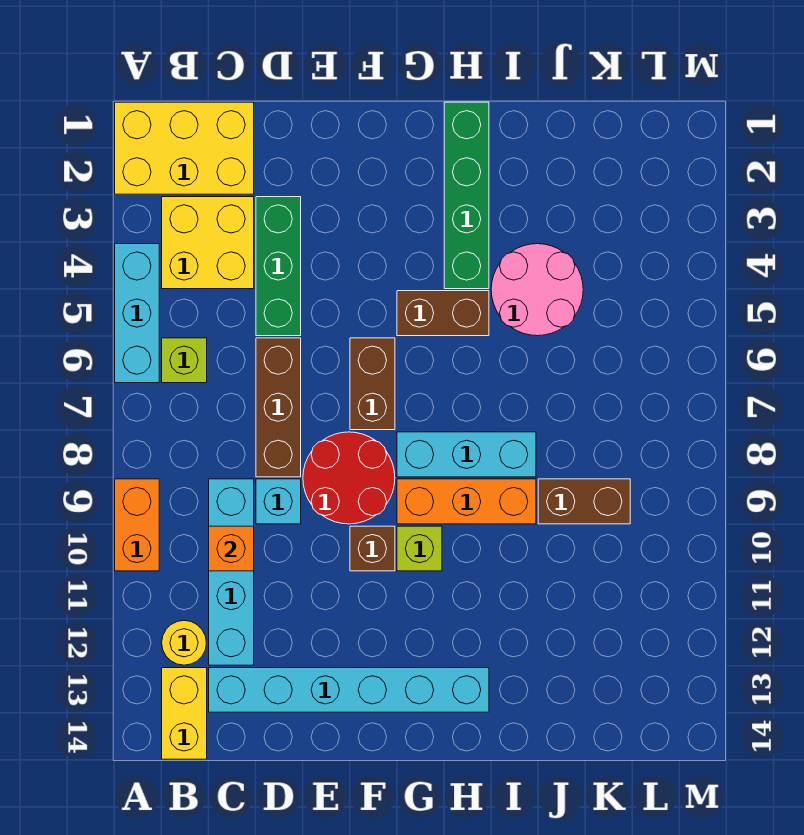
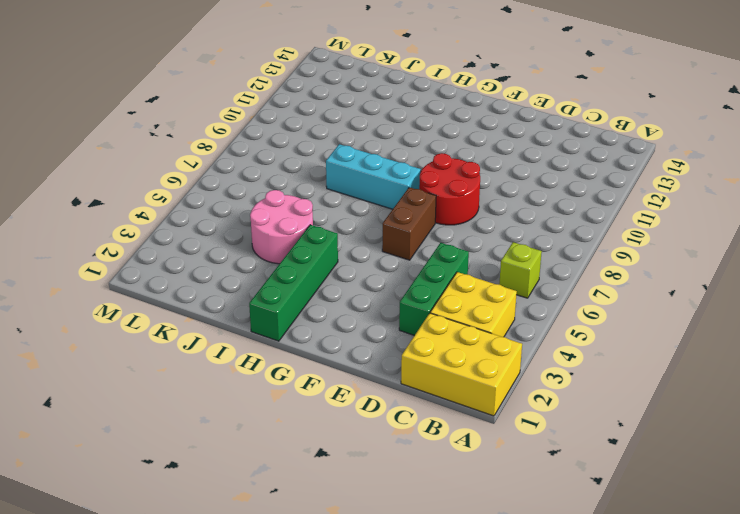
none -> cyan 1x3 brick [115,244,159,383]
none -> orange 1x2 brick [115,479,159,571]
none -> yellow 1x1 round brick [162,621,206,665]

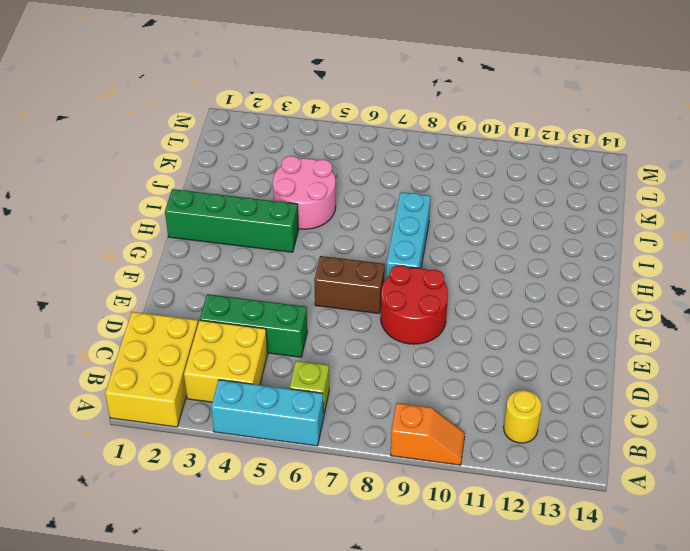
orange 1x2 slope [391,403,465,465] -> orange 1x2 brick [115,479,159,571]
none -> yellow 1x2 brick [162,668,207,759]
none -> cyan 1x4 brick [209,479,254,665]
none -> cyan 1x6 brick [209,668,489,712]

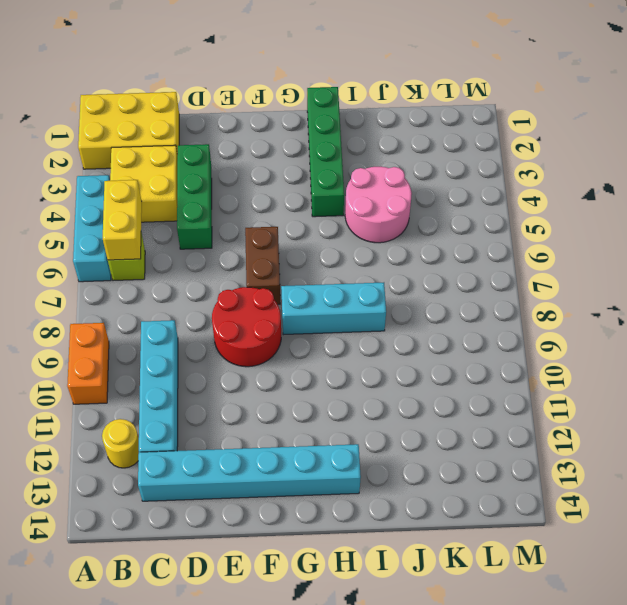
yellow 1x2 brick [103,180,142,260] -> yellow 1x2 brick moved to [162,668,207,759]
none -> brown 1x3 brick [256,338,301,477]
none -> cyan 1x1 brick [256,479,301,524]
none -> brown 1x1 brick [350,526,395,571]

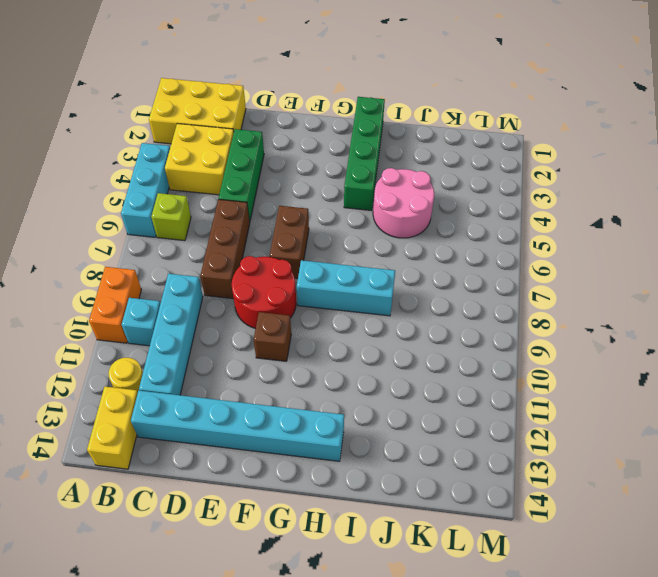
cyan 1x1 brick [122,298,160,346] -> cyan 1x1 brick moved to [256,479,301,524]
none -> brown 1x2 brick [397,291,489,336]
none -> orange 1x3 brick [397,479,536,524]
none -> lime 1x1 brick [397,526,442,571]

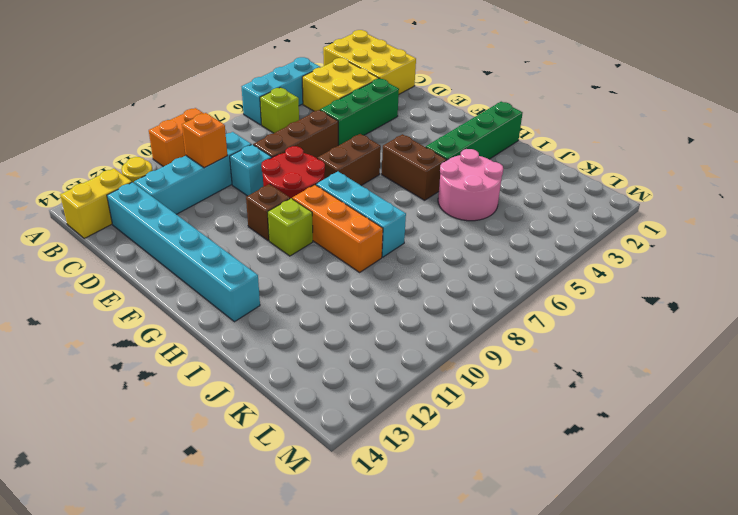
none -> brown 1x2 brick [538,479,630,524]

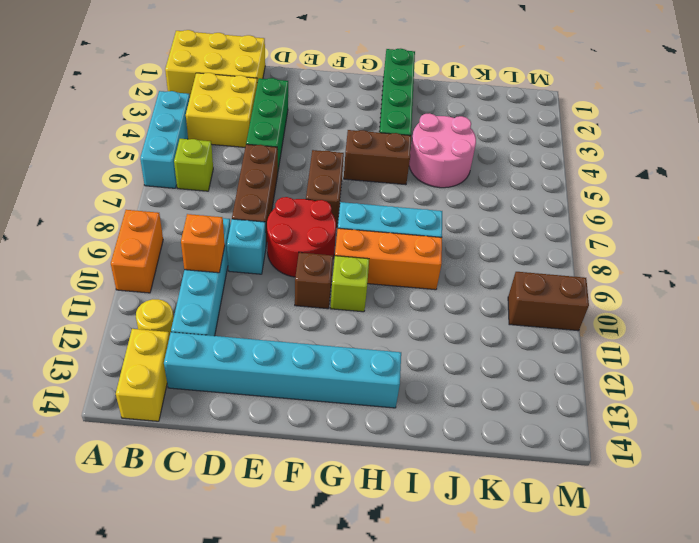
brown 1x2 brick [508,272,589,331] -> brown 1x2 brick moved to [538,479,630,524]

